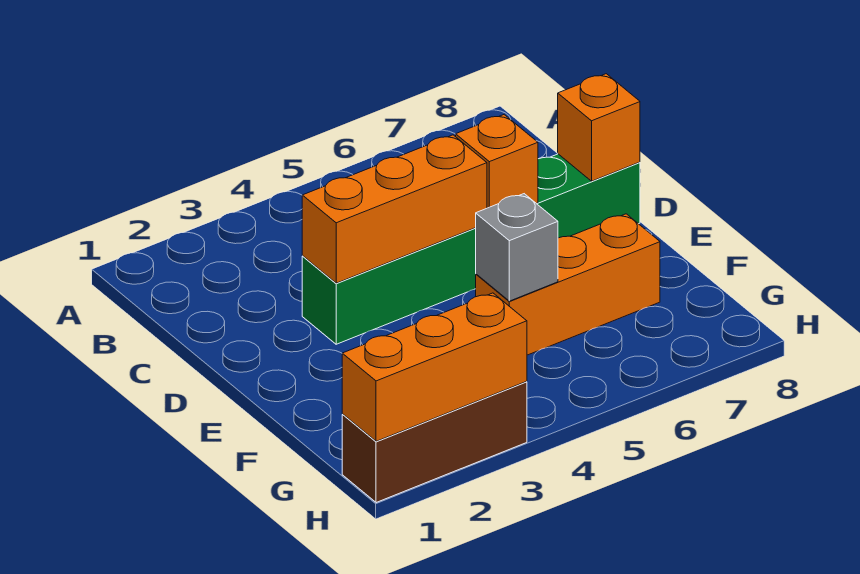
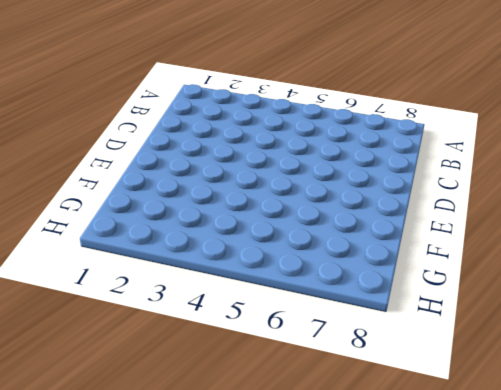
none -> green 1x6 brick [302,154,640,344]
none -> orange 1x3 brick [476,214,660,355]

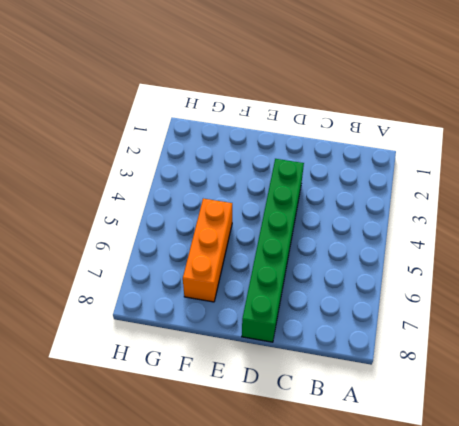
none -> brown 1x3 brick [342,382,527,503]
none -> orange 1x3 brick [302,135,487,283]

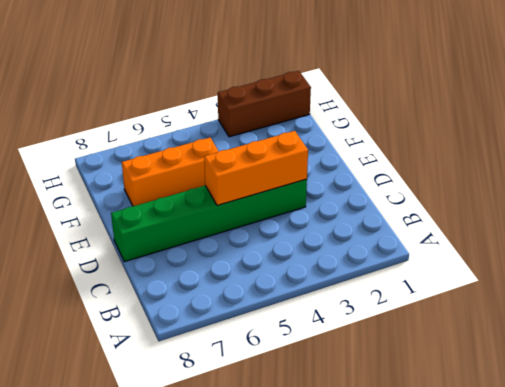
none -> orange 1x1 brick [456,115,538,208]
none -> orange 1x1 brick [558,74,640,181]

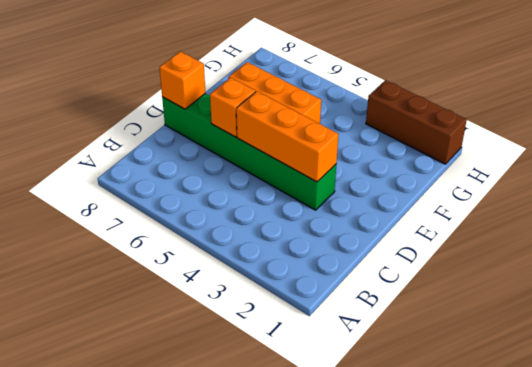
none -> grey 1x1 brick [476,194,558,301]
none -> orange 1x3 brick [342,293,527,441]

